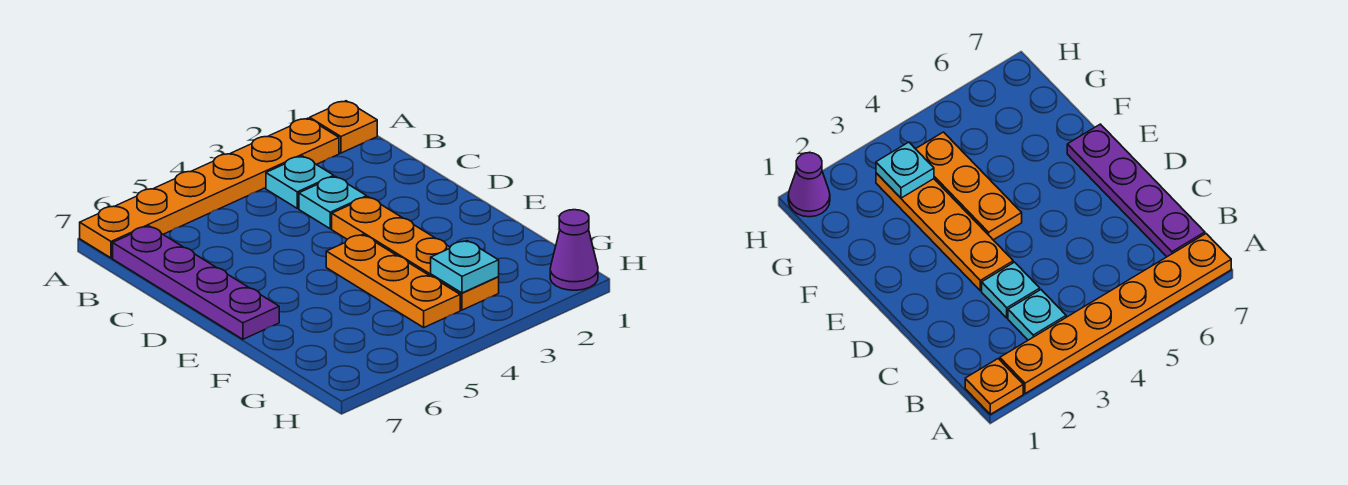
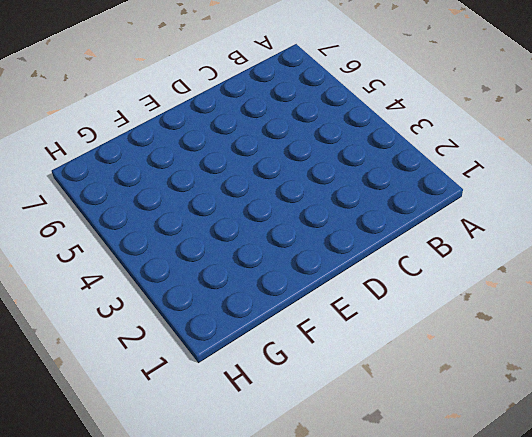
none -> orange 1x1 plate [310,101,377,153]
none -> orange 1x6 plate [80,118,339,258]

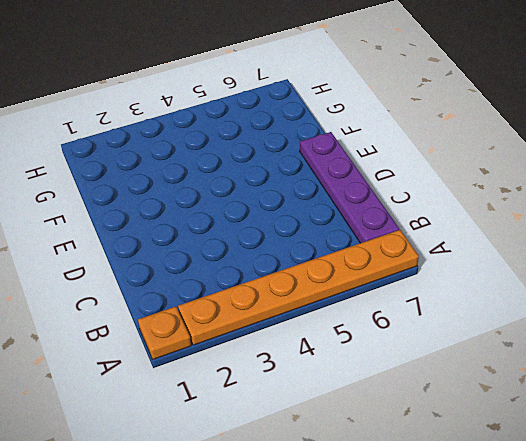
none -> cyan 1x1 plate [266,156,334,208]
none -> cyan 1x1 plate [299,176,367,229]

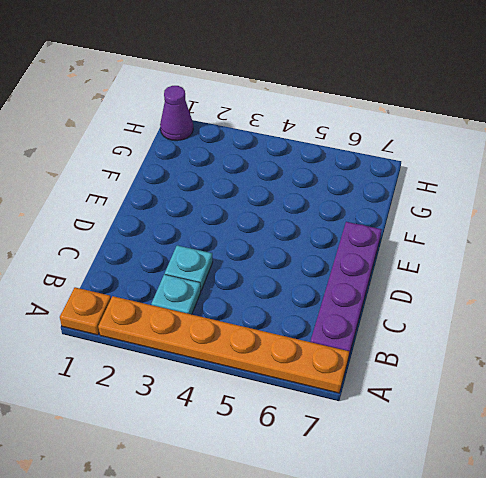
none -> orange 1x4 plate [332,197,499,310]
none -> orange 1x3 plate [326,235,460,327]

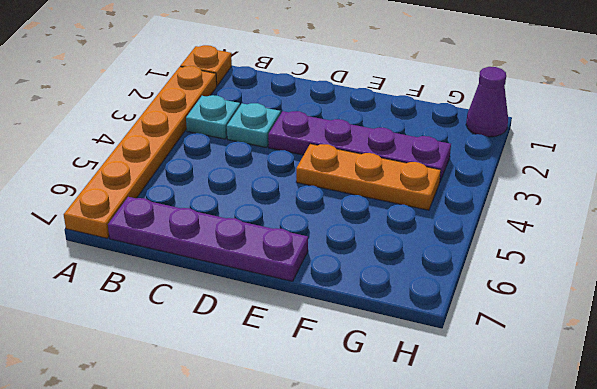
purple 1x4 plate [268,111,451,181] -> orange 1x4 plate [332,197,499,310]
none -> cyan 1x1 plate [431,241,499,293]

